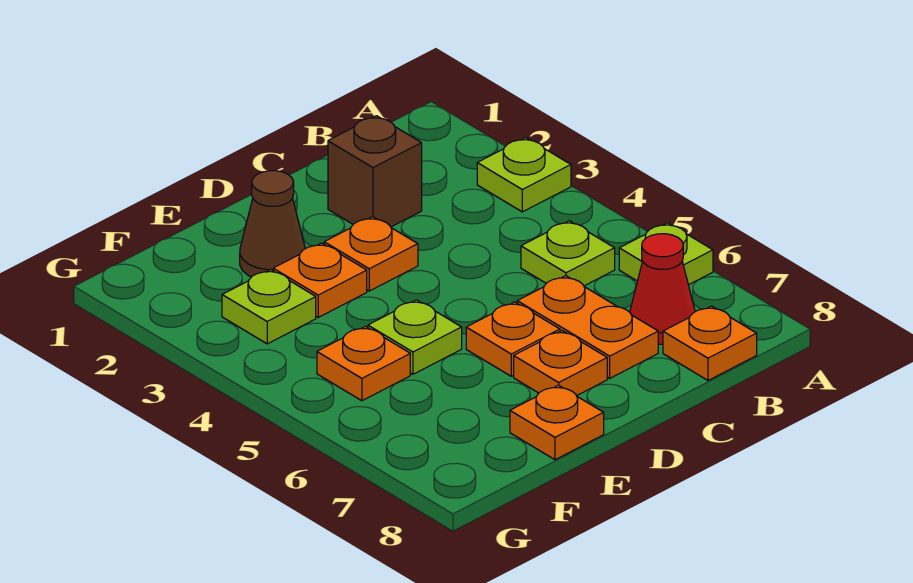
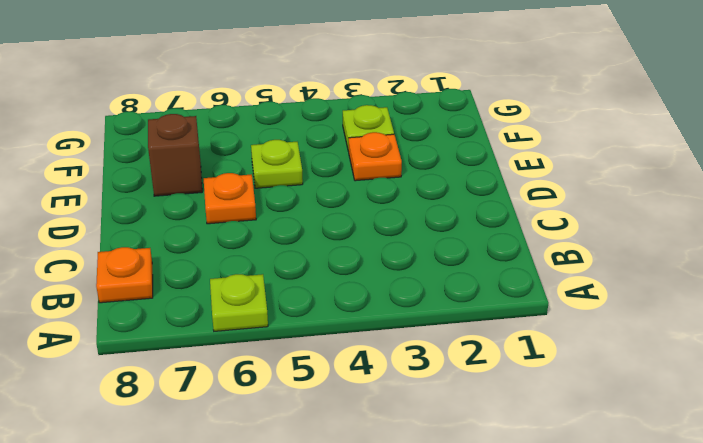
brown 1x1 brick [148,114,202,196] -> brown 1x1 brick moved to [328,116,422,227]
none -> lime 1x1 plate [477,138,571,212]
none -> lime 1x1 plate [521,221,615,286]
none -> red 1x1 cone [630,234,695,344]

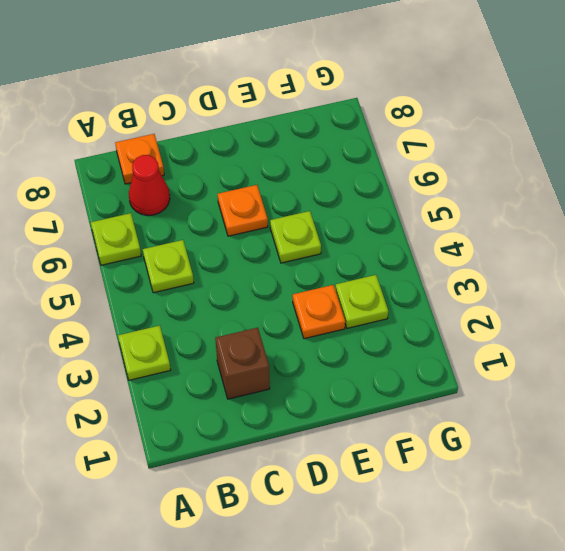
none -> orange 1x2 plate [517,276,658,378]
none -> orange 1x1 plate [324,217,418,291]
none -> orange 1x1 plate [514,331,607,396]

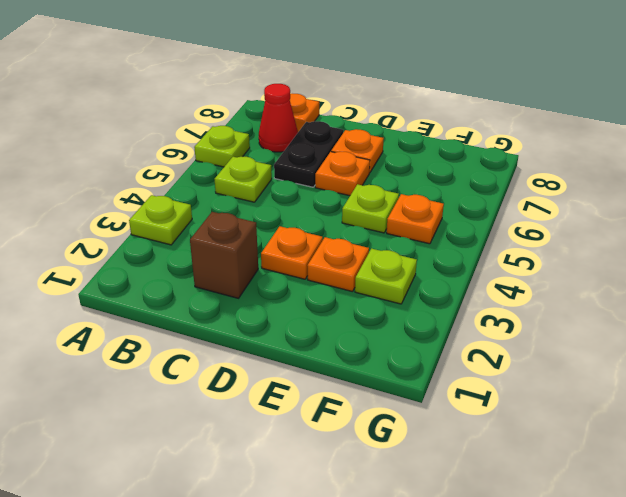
black 1x2 plate [274,121,343,187] -> orange 1x2 plate [517,276,658,378]
none -> brown 1x1 cone [240,171,305,277]
none -> orange 1x1 plate [510,385,604,460]

